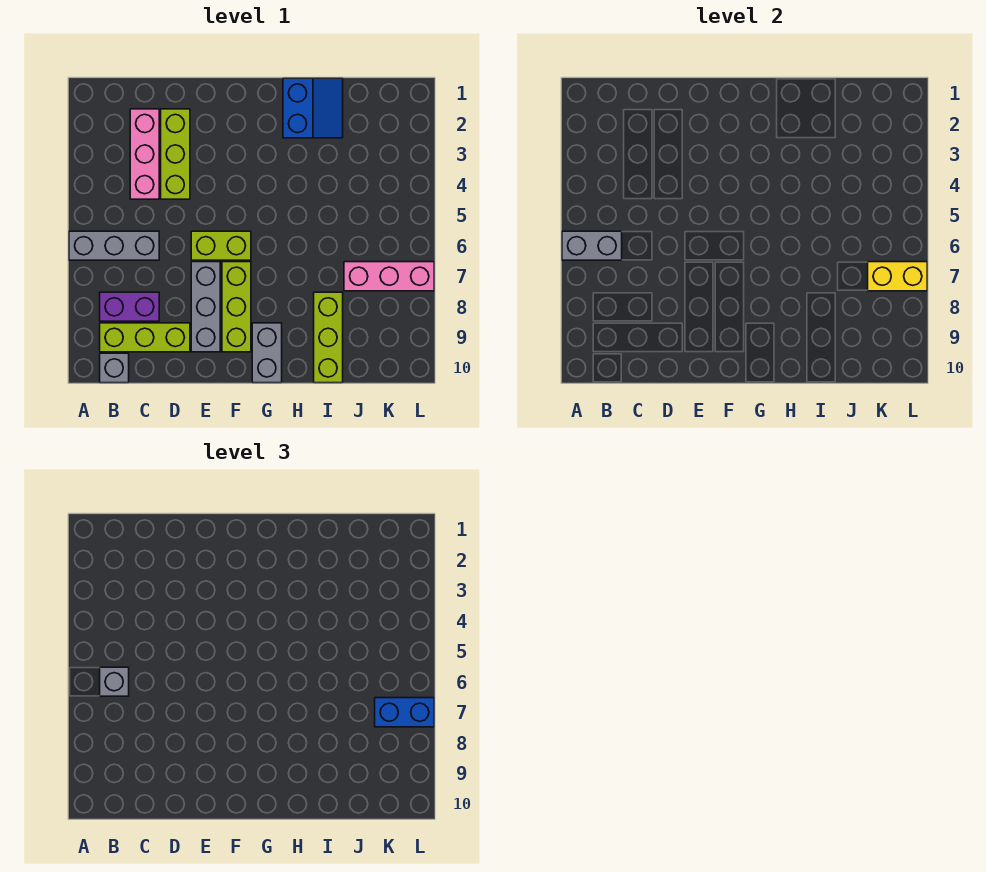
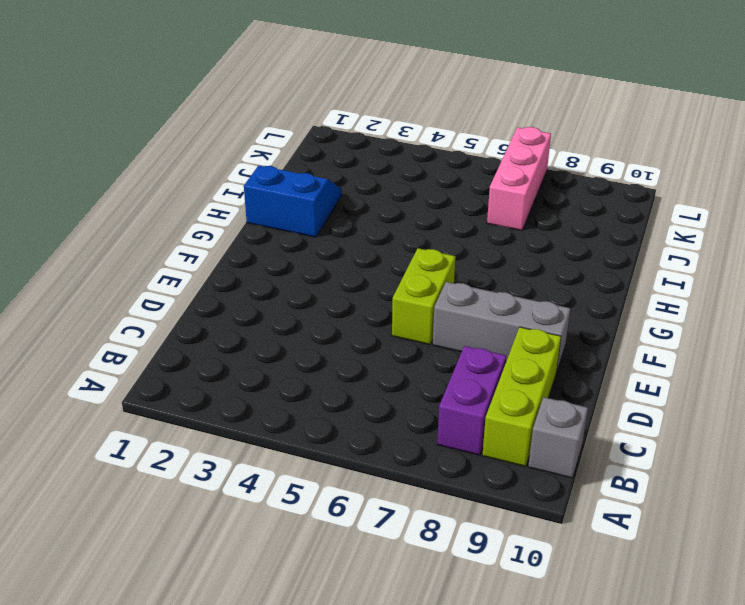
none -> grey 1x3 brick [69,231,159,260]
none -> pink 1x3 brick [130,109,159,199]
none -> lime 1x3 brick [161,109,190,199]

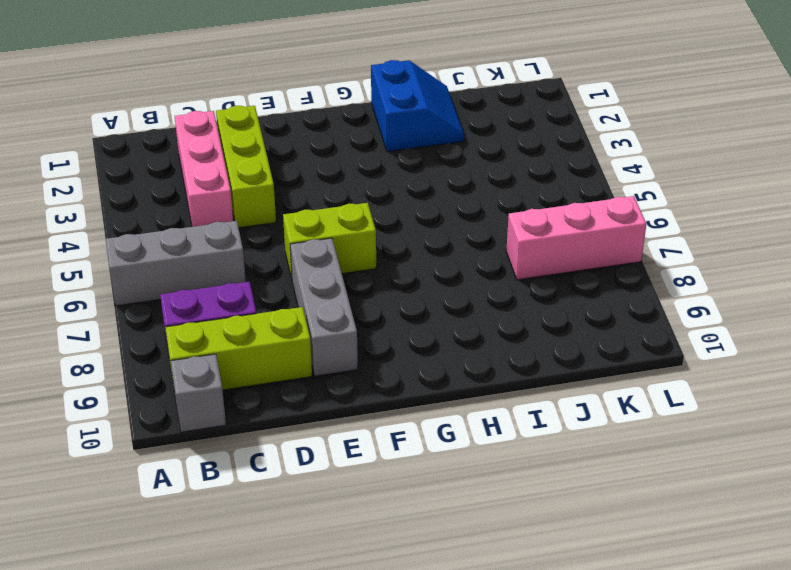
none -> lime 1x3 brick [222,262,251,352]
none -> grey 1x2 brick [252,323,282,383]
none -> lime 1x3 brick [314,292,343,383]

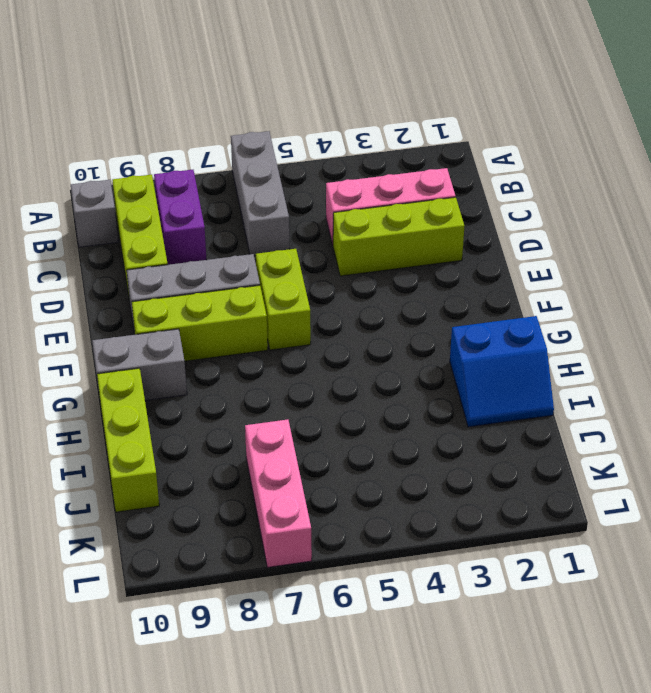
lime 1x3 brick [97,368,159,512] -> lime 1x3 brick turned to [314,292,343,383]
none -> grey 1x2 brick [562,231,622,260]
none -> yellow 1x2 brick [868,262,927,291]
none -> grey 1x1 brick [100,667,129,696]

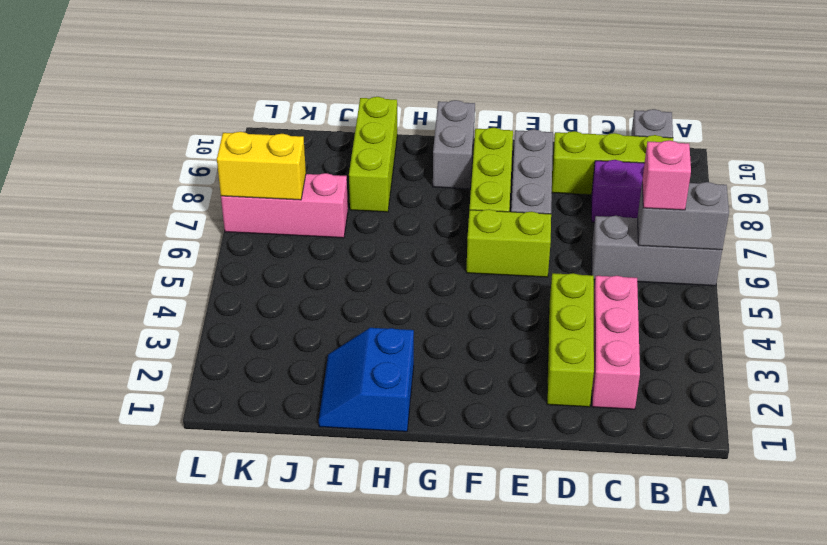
pink 1x1 brick [642,140,691,210] -> grey 1x1 brick [100,667,129,696]
none -> blue 1x2 brick [375,698,434,727]

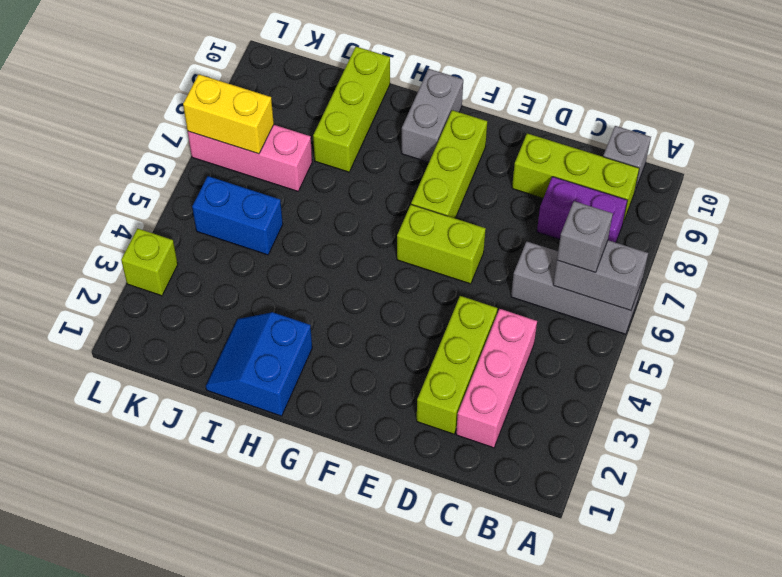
blue 1x2 brick [192,176,283,255] -> blue 1x2 brick moved to [375,698,434,727]
lime 1x1 brick [121,228,178,296] -> none
none -> grey 1x3 brick [191,262,220,352]

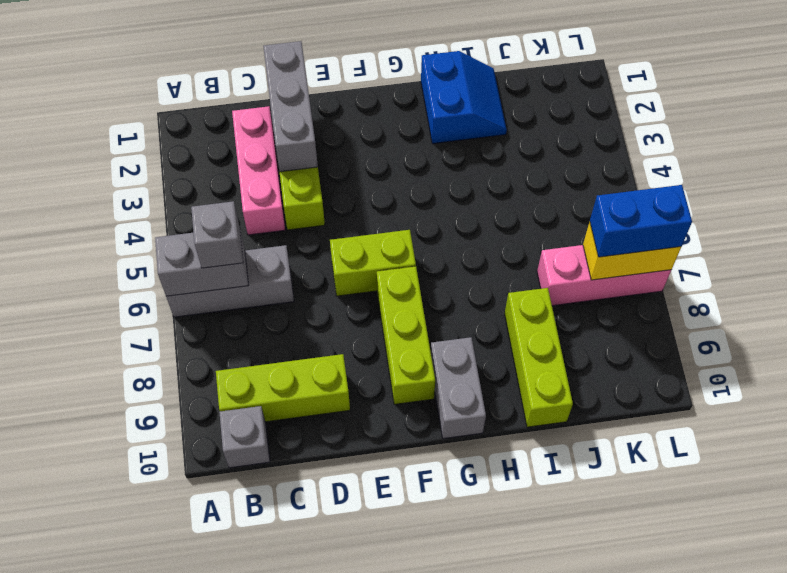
grey 1x3 brick [263,41,318,172] -> grey 1x3 brick moved to [191,262,220,352]
none -> purple 1x2 brick [100,292,159,321]

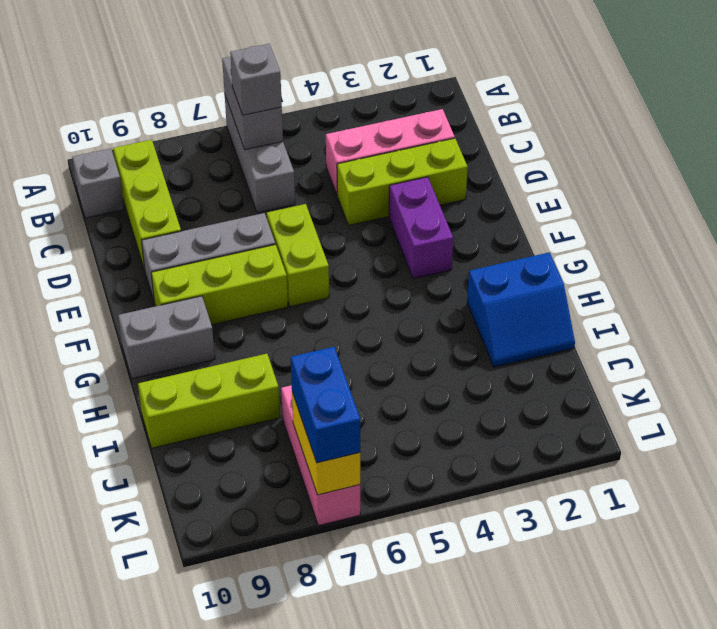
purple 1x2 brick [389,177,453,279] -> purple 1x2 brick moved to [100,292,159,321]

